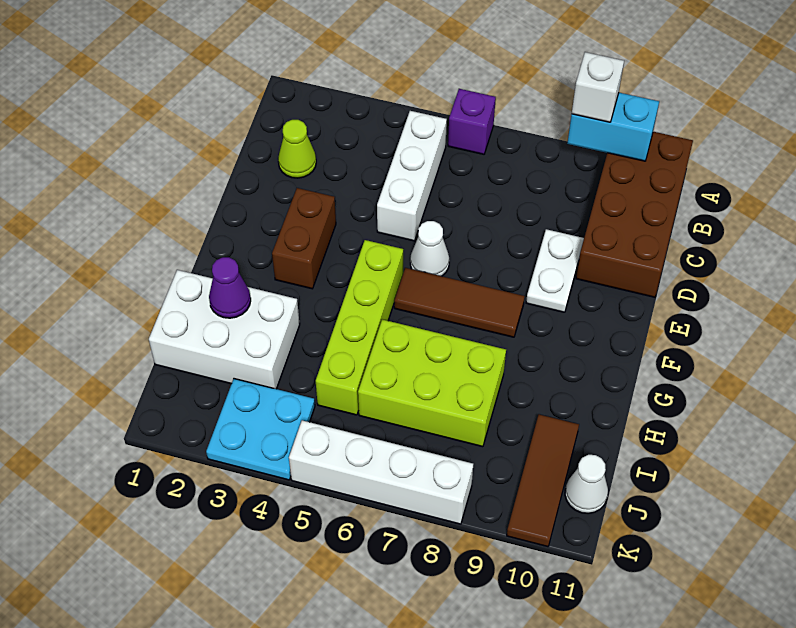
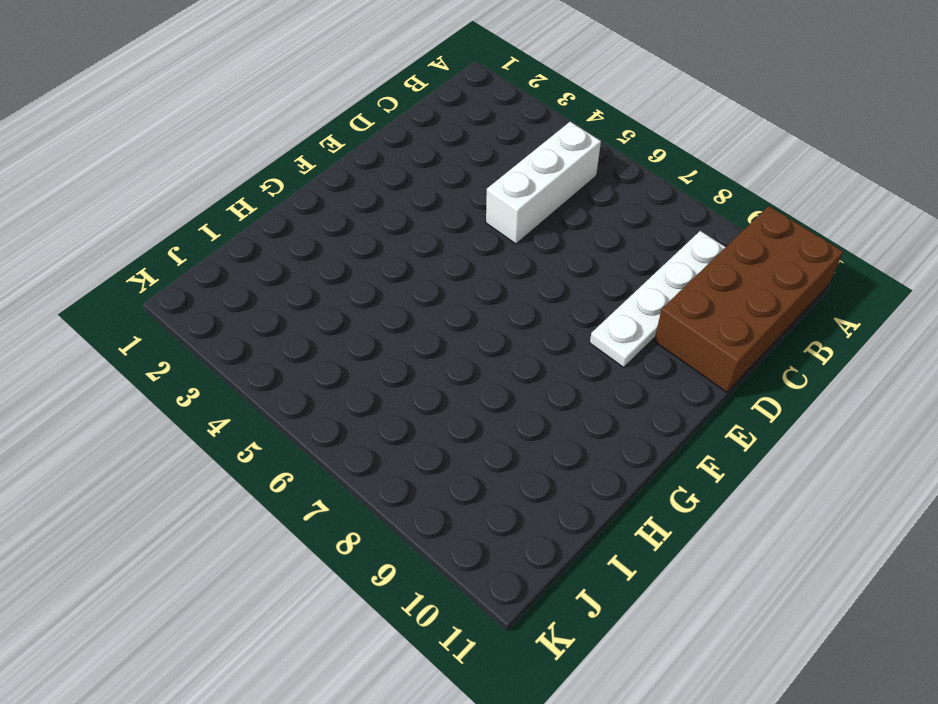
white 1x4 plate [590,231,725,368] -> white 1x2 plate [526,229,584,312]
none -> purple 1x1 brick [448,89,496,154]
none -> lime 1x1 cone [278,120,316,178]
none -> brown 1x2 brick [272,188,336,289]

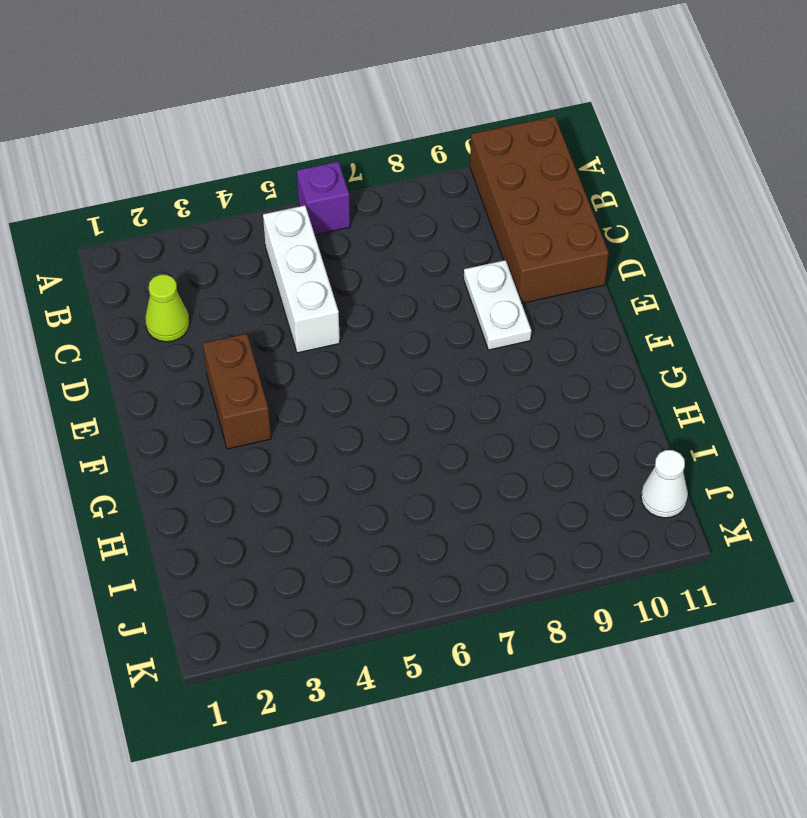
none -> white 1x1 cone [410,221,449,276]
none -> lime 1x4 brick [316,240,403,415]
none -> brown 1x3 tile [394,268,525,337]

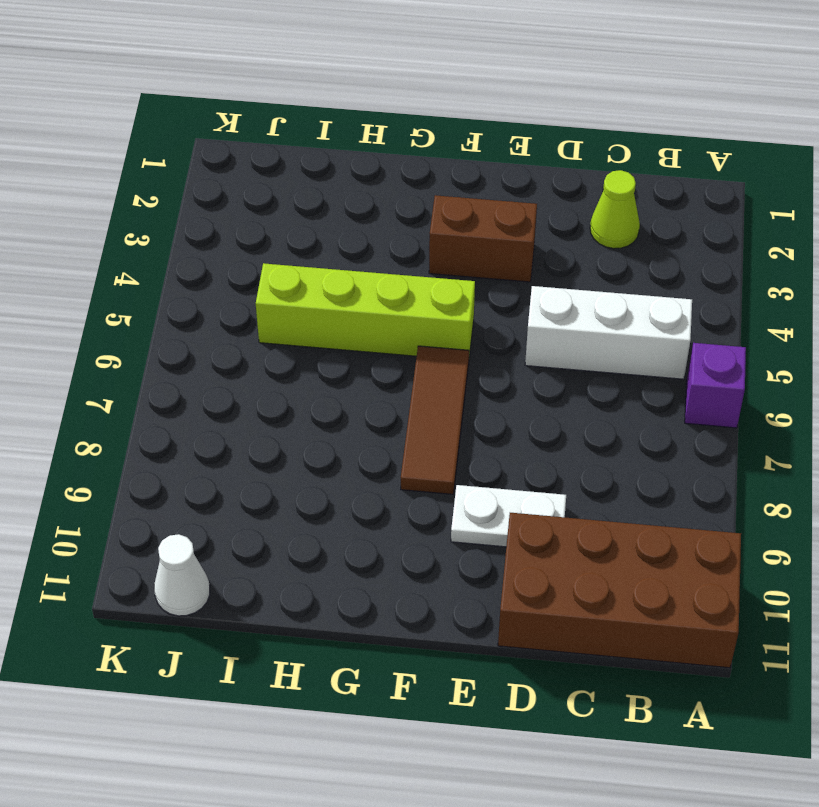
none -> white 1x1 cone [410,221,449,276]
none -> white 2x3 brick [149,270,300,389]
none -> lime 2x3 brick [358,320,506,447]

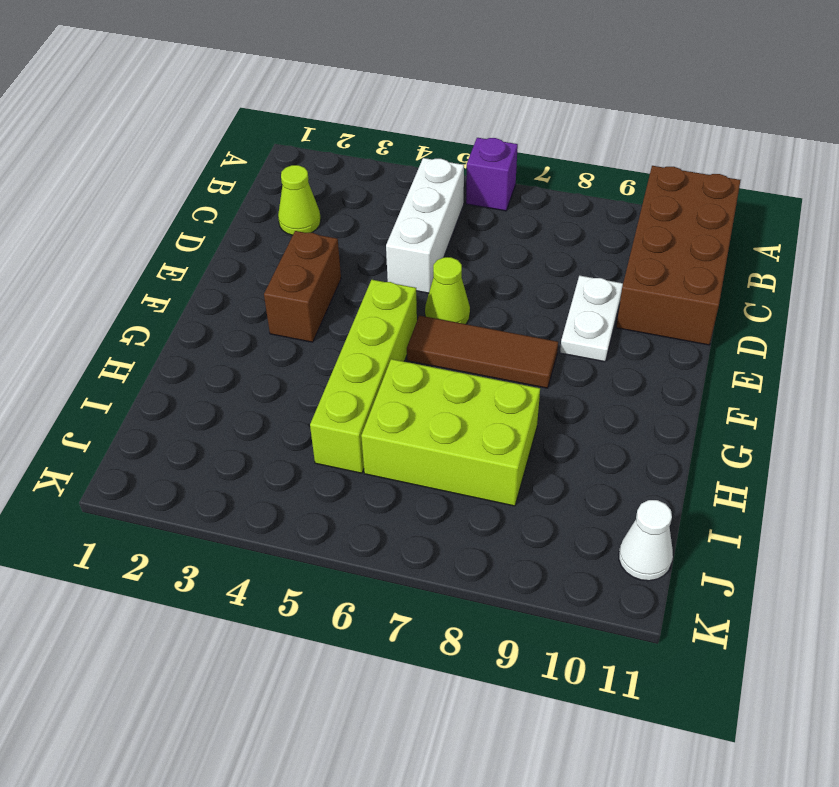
lime 1x1 cone [425,257,470,324] -> white 1x1 cone [410,221,449,276]
none -> white 2x3 brick [149,270,300,389]
none -> brown 1x3 tile [507,415,579,547]
none -> cyan 2x2 plate [206,379,315,480]

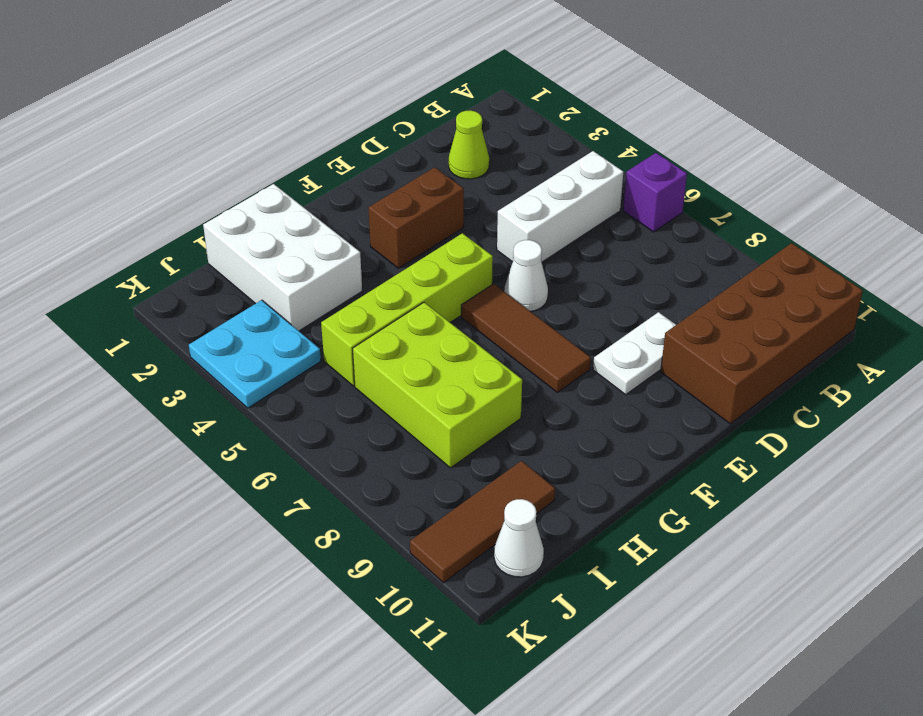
none -> white 1x4 brick [289,420,473,524]
none -> cyan 1x2 brick [567,93,659,161]
none -> purple 1x1 cone [209,257,251,318]

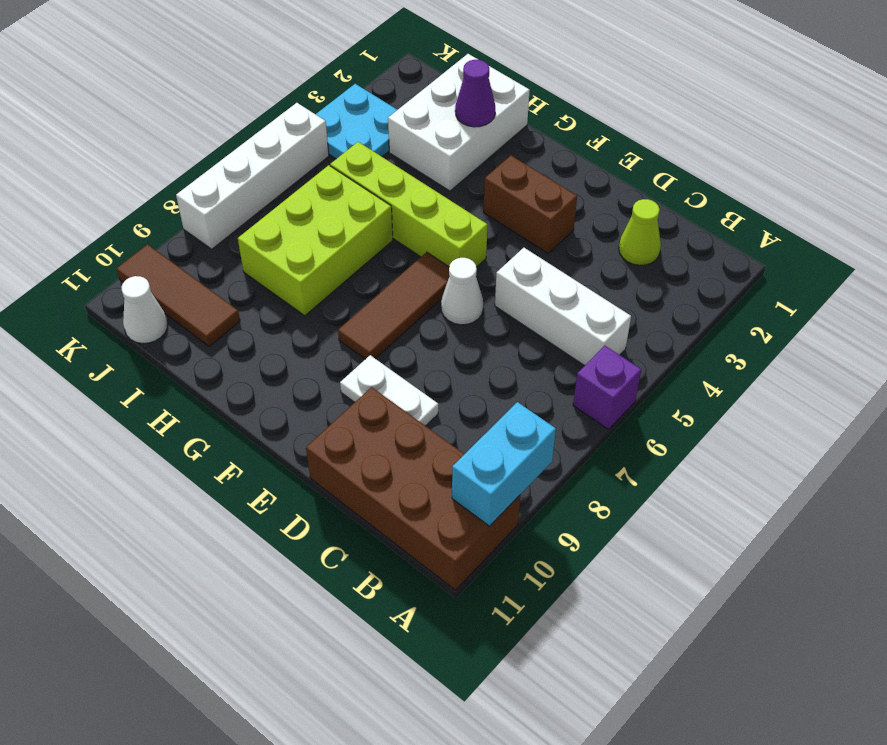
none -> white 1x1 brick [572,52,624,122]

